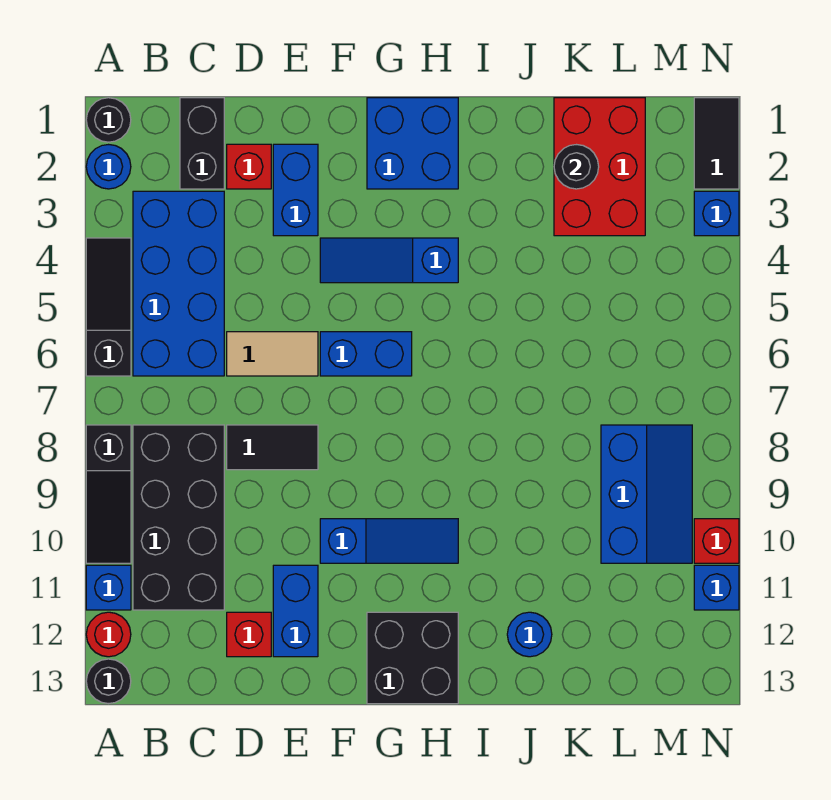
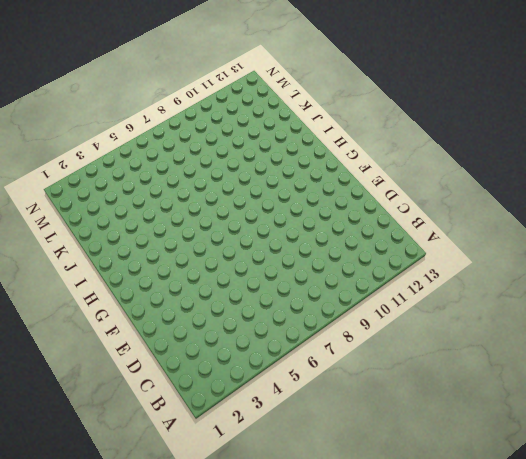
none -> black 1x1 round brick [86,98,131,142]
none -> blue 1x1 round brick [86,145,131,189]
none -> black 1x3 slope [86,238,131,376]

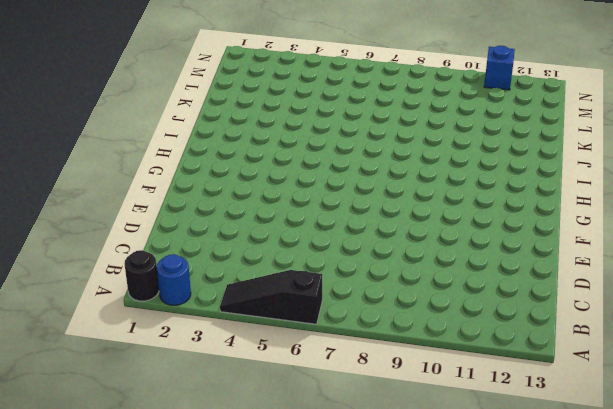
none -> black 1x3 slope [86,425,131,563]
none -> blue 1x1 brick [86,565,131,610]
none -> red 1x1 round brick [86,612,131,657]

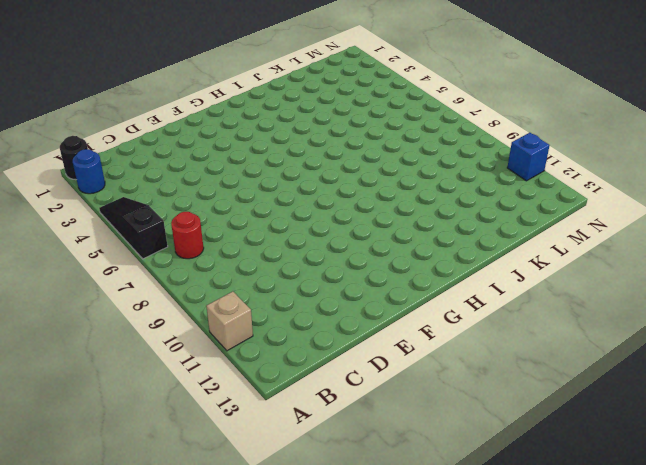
tan 1x1 brick [206,291,253,351] -> blue 1x1 brick [86,565,131,610]
red 1x1 round brick [171,212,204,259] -> red 1x1 round brick moved to [86,612,131,657]
none -> black 1x3 slope [86,425,131,563]
none -> black 1x1 round brick [86,659,131,704]
none -> blue 2x4 brick [133,191,224,376]

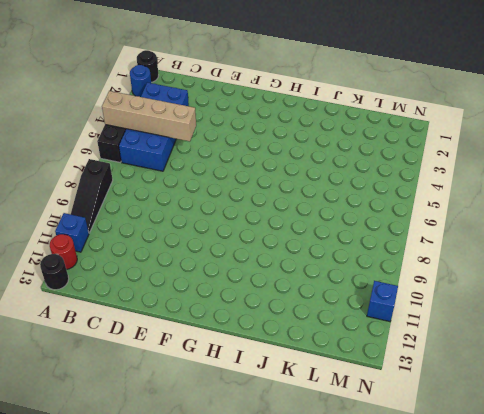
tan 1x4 brick [102,91,196,141] -> none
none -> black 2x4 brick [133,425,224,610]
none -> black 1x2 brick [180,98,224,189]
none -> red 1x1 brick [227,144,271,189]

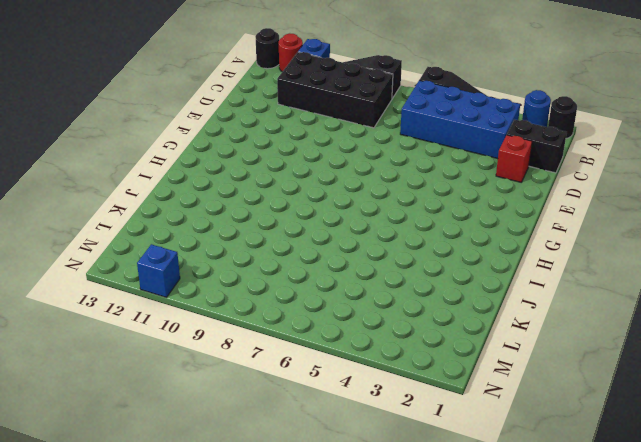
none -> tan 1x2 tile [227,332,318,376]
none -> black 1x2 tile [227,425,318,470]
none -> red 1x1 brick [227,612,271,657]

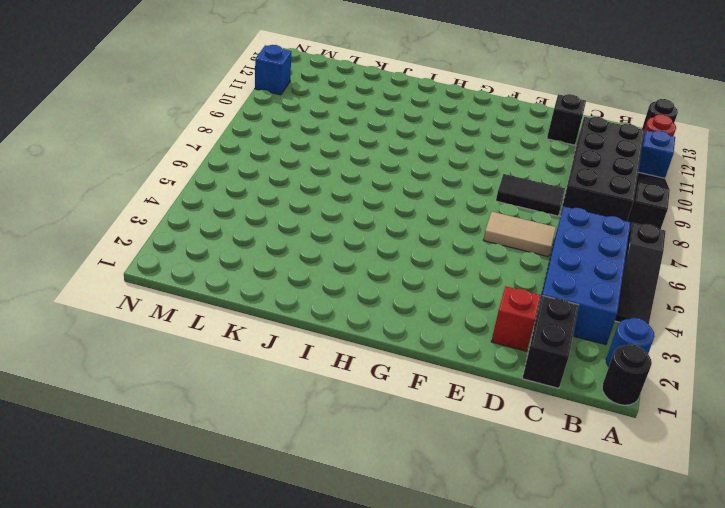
black 1x1 brick [547,94,586,145] -> red 1x1 brick [227,612,271,657]
none -> blue 1x2 brick [273,144,318,236]
none -> blue 1x2 brick [273,565,318,657]
none -> blue 1x3 slope [320,238,458,283]

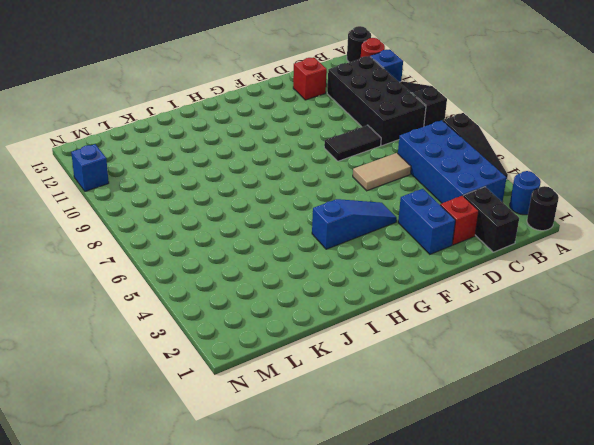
none -> blue 1x2 brick [273,565,318,657]
none -> blue 1x2 brick [320,332,412,376]
none -> blue 1x3 slope [320,519,458,563]

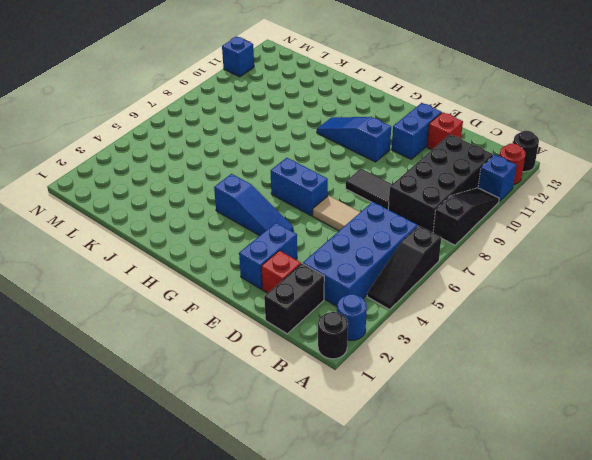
none -> blue 2x2 brick [367,98,458,189]
none -> black 2x2 brick [367,612,458,704]
none -> blue 1x1 round brick [507,612,552,657]

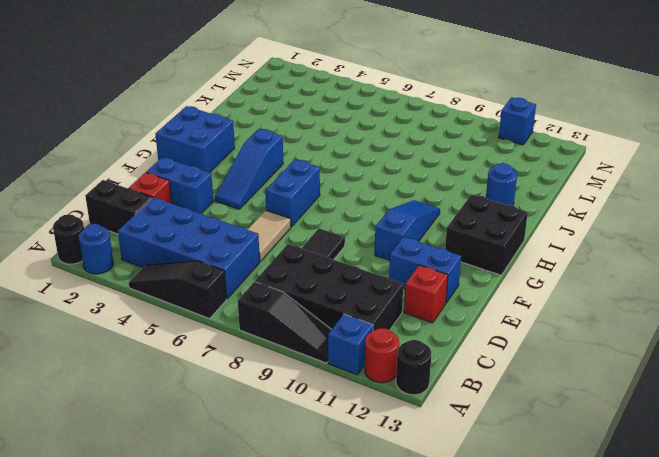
none -> red 2x3 brick [554,98,645,236]
none -> blue 2x3 slope [601,425,692,563]
none -> black 1x2 tile [694,98,739,189]

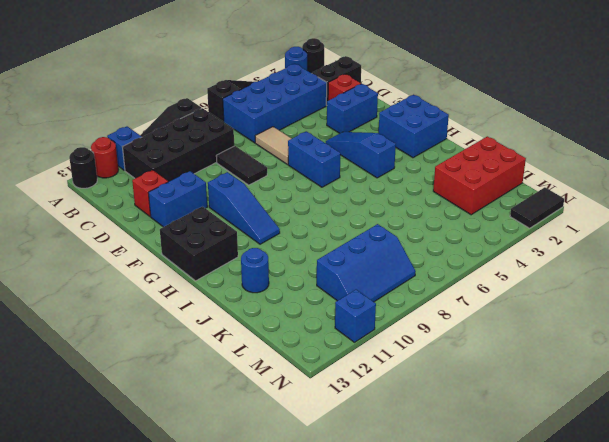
none -> blue 1x1 brick [694,191,739,236]
none -> red 1x1 brick [694,519,739,563]
none -> black 1x1 round brick [554,145,599,189]

